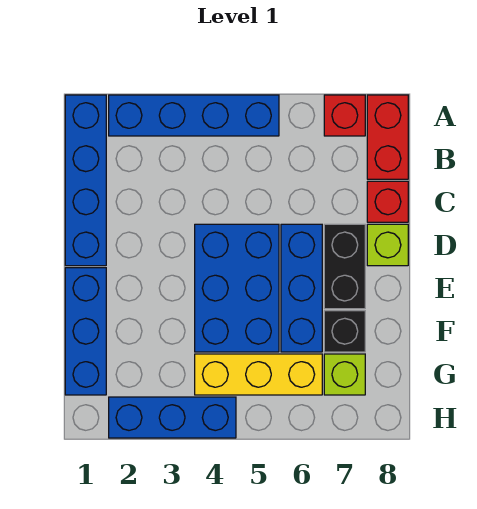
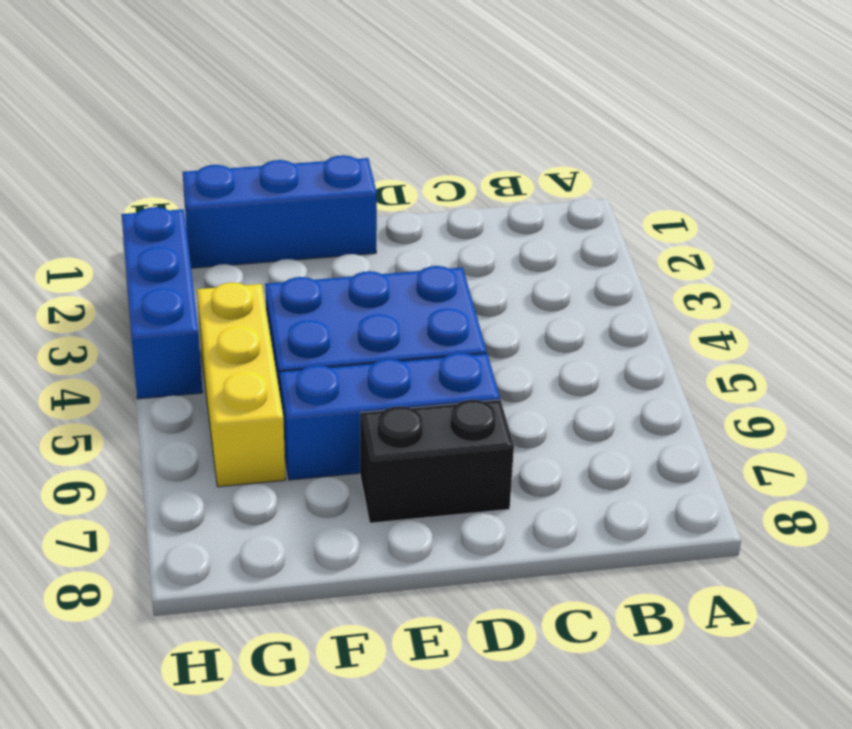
none -> blue 1x4 brick [65,95,106,266]
none -> blue 1x4 brick [109,95,279,136]
none -> red 1x1 brick [324,95,365,136]

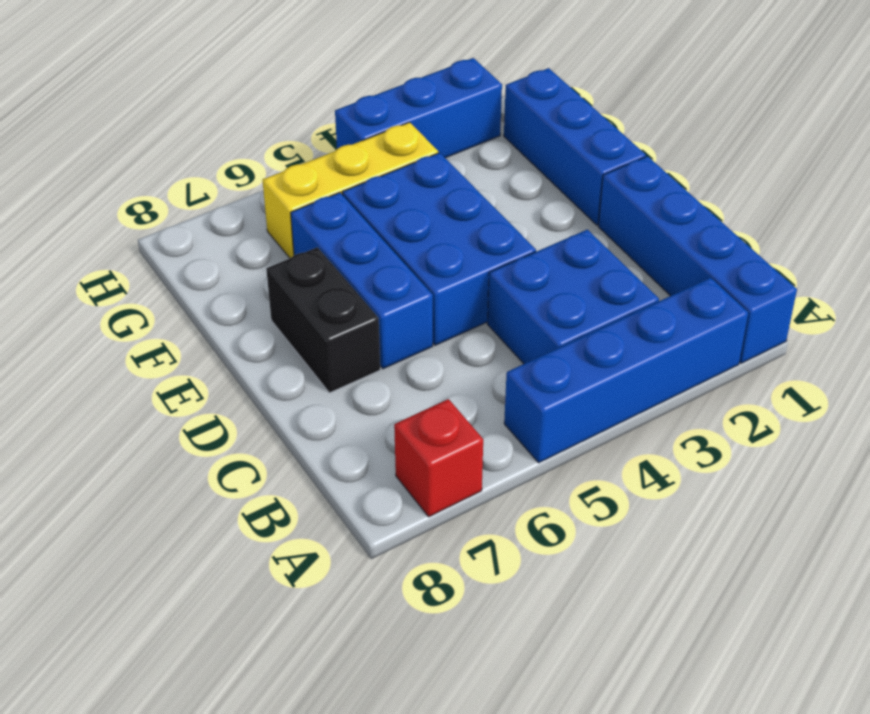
blue 2x2 brick [487,230,659,364] -> none
none -> red 1x2 brick [367,95,408,179]
none -> red 1x1 brick [367,181,408,222]
none -> lime 1x1 brick [367,224,408,266]

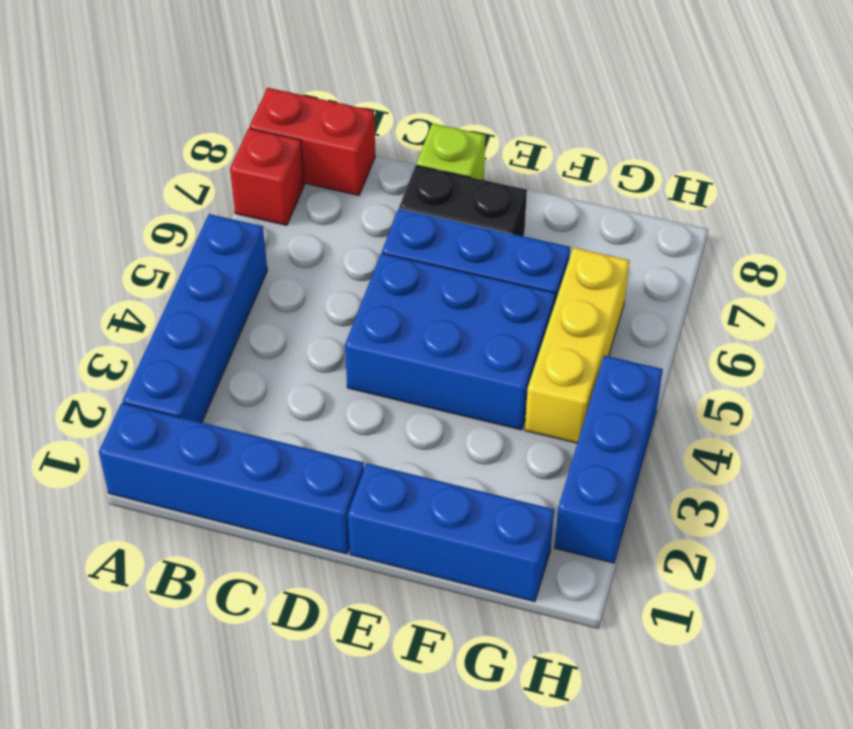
none -> red 1x1 brick [367,181,408,222]
none -> black 1x1 brick [324,311,365,352]
none -> lime 1x1 brick [324,354,365,395]

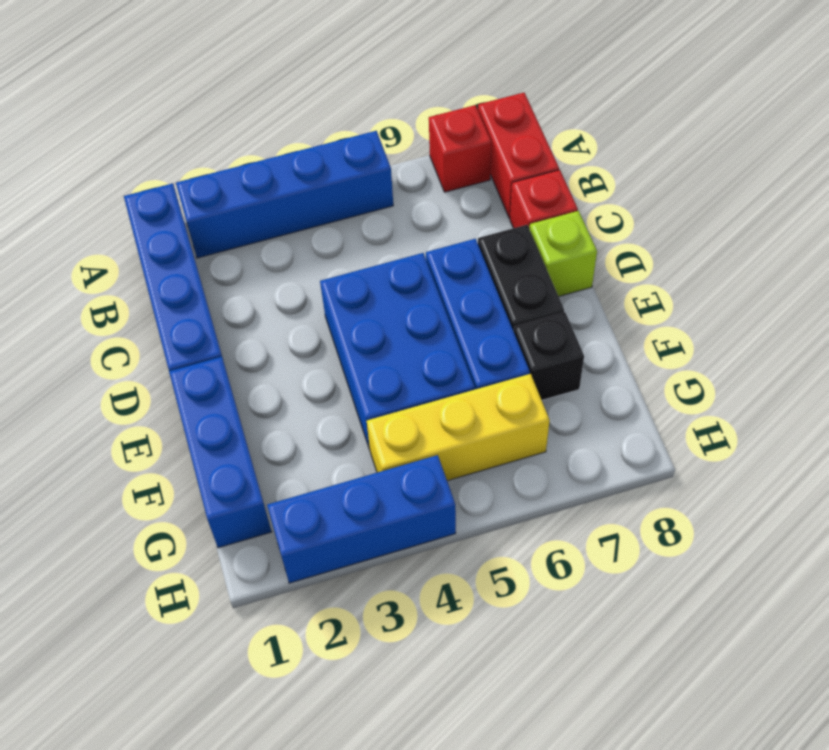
none -> lime 1x1 brick [324,354,365,395]

